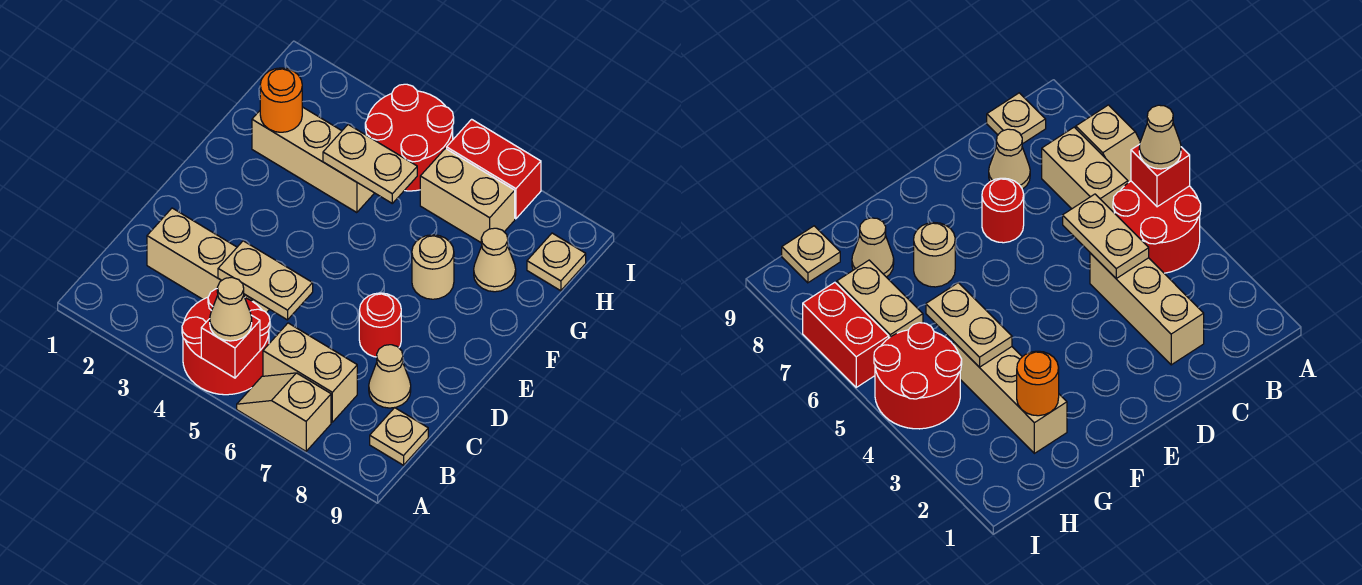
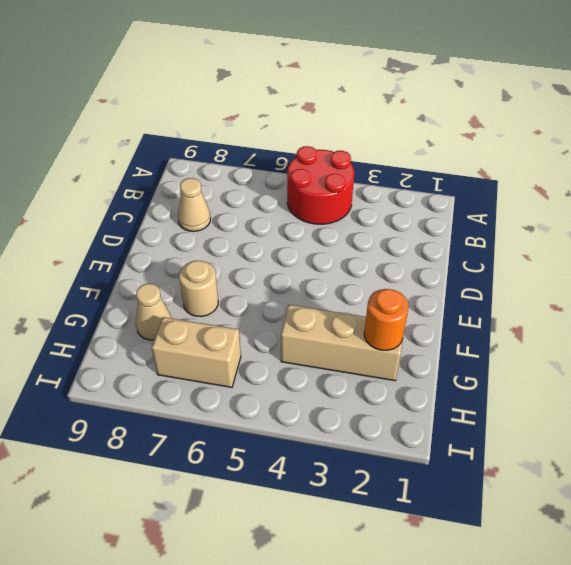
none -> tan 1x2 slope [237,373,331,451]
none -> tan 1x2 brick [263,323,357,422]
none -> tan 1x1 plate [370,408,428,465]

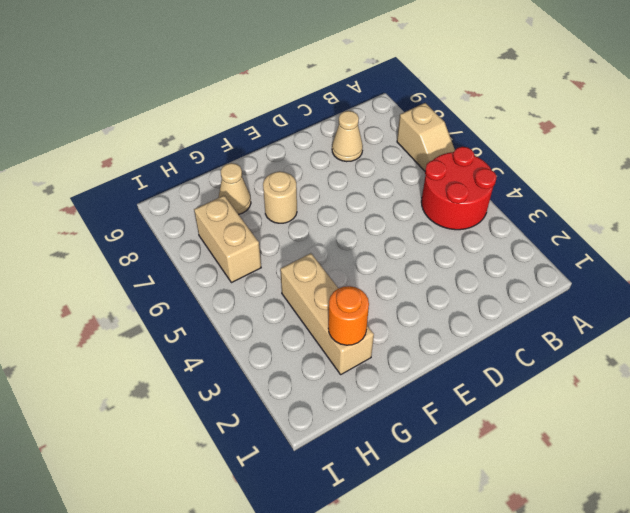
none -> tan 1x2 brick [263,323,357,422]
none -> tan 1x1 plate [370,408,428,465]
none -> tan 1x3 brick [147,208,270,313]

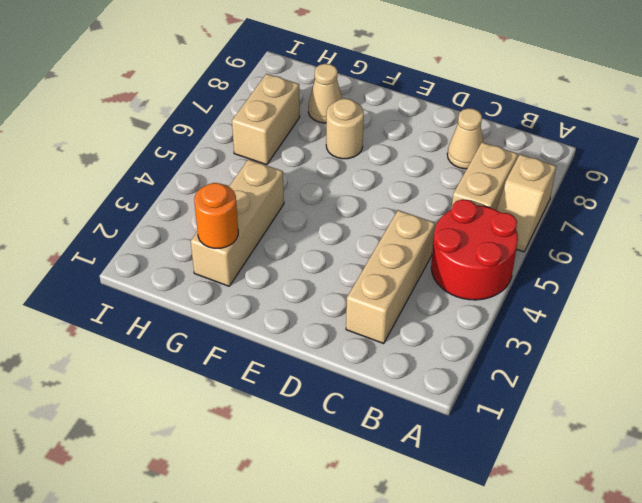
none -> tan 1x1 plate [370,408,428,465]
none -> red 1x1 round brick [359,293,401,357]
none -> red 2x2 round brick [365,84,454,191]

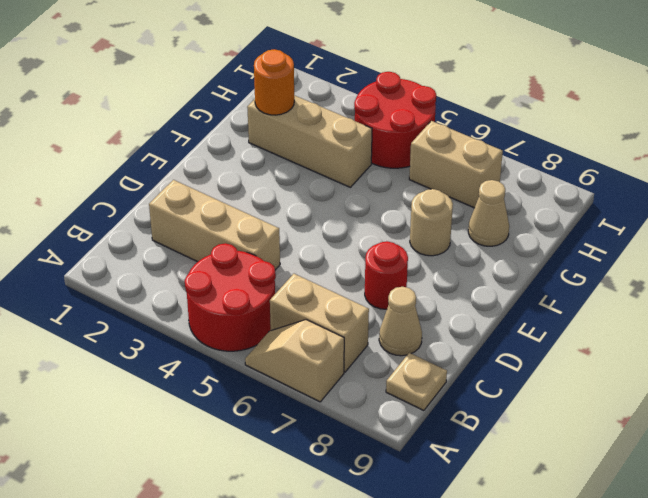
none -> tan 1x1 plate [527,233,586,291]
none -> red 1x2 brick [447,119,541,219]
none -> red 1x1 brick [201,315,260,378]

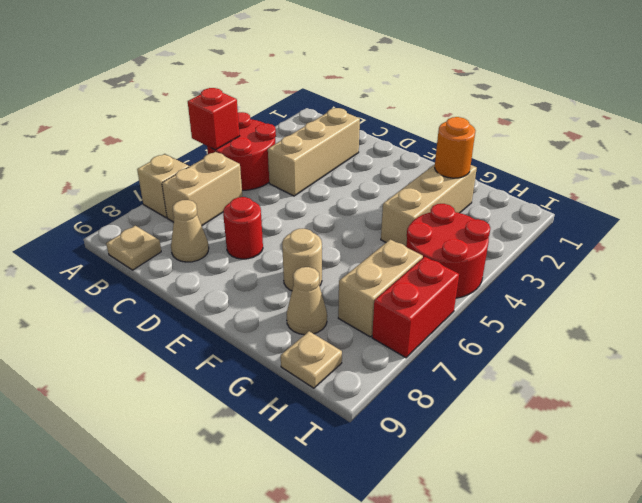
none -> tan 1x2 plate [218,241,313,320]
none -> tan 1x2 plate [323,125,417,203]
none -> tan 1x1 cone [210,278,252,341]

